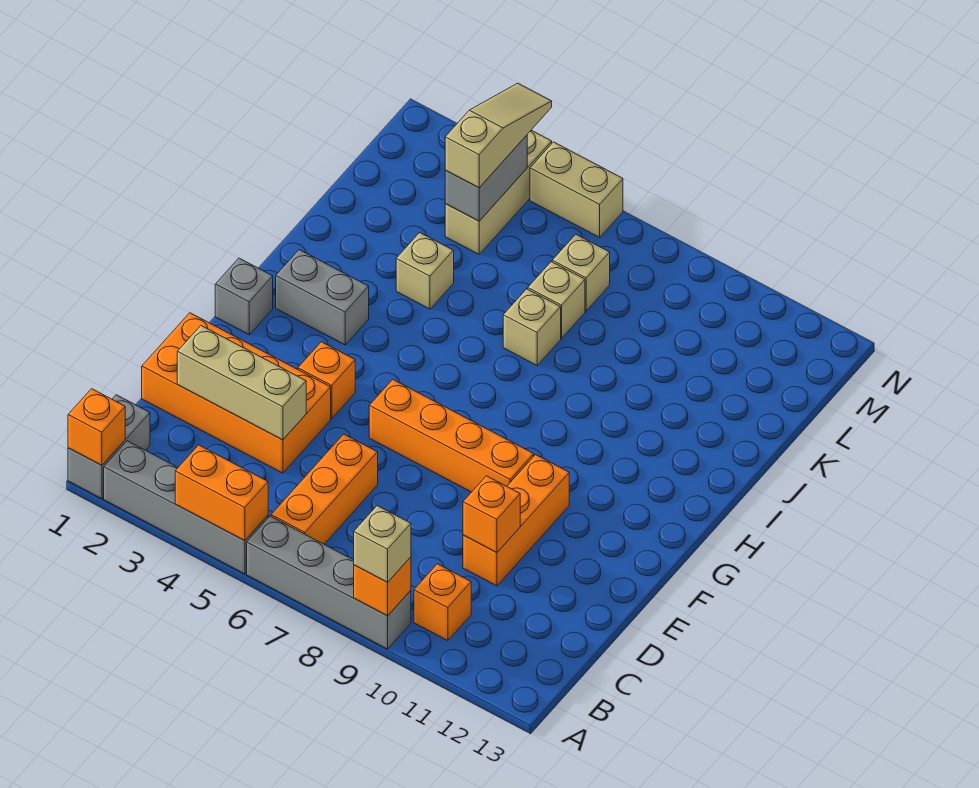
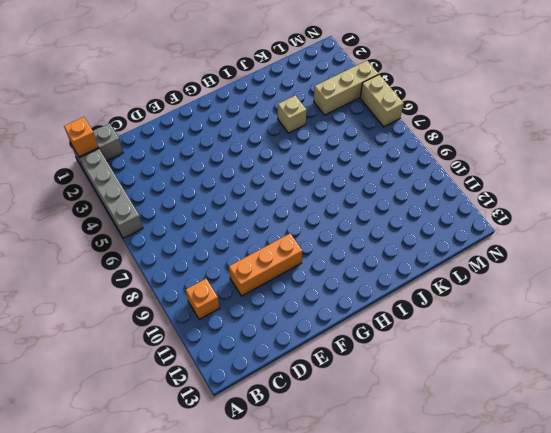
none -> grey 1x4 brick [247,516,411,649]
none -> orange 1x3 brick [271,434,378,544]
none -> orange 2x4 brick [142,313,331,473]

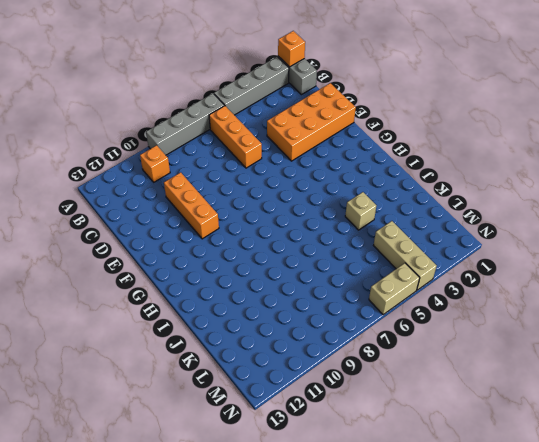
none -> orange 1x1 brick [298,342,355,418]
none -> orange 1x4 brick [369,380,534,492]
none -> grey 1x1 brick [215,258,273,335]

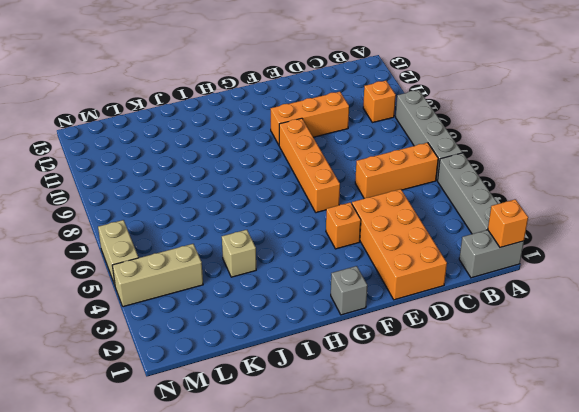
none -> grey 1x2 brick [276,250,369,345]
none -> tan 1x1 brick [503,289,561,365]
none -> tan 1x1 brick [528,262,585,338]

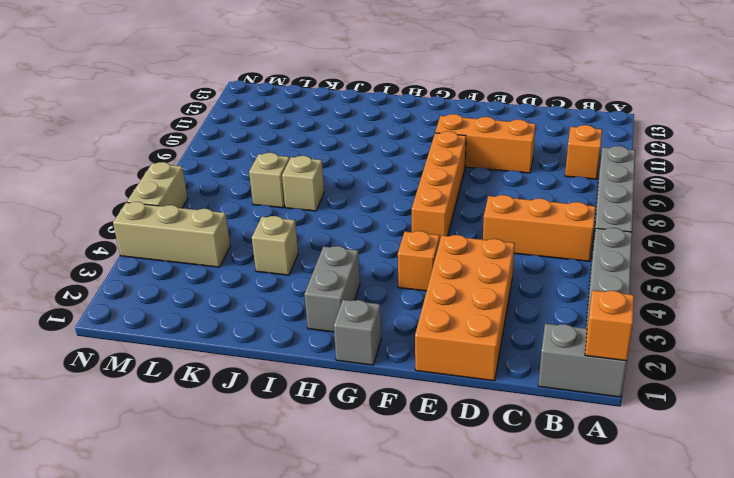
none -> tan 1x1 brick [552,234,610,311]
none -> orange 1x2 brick [175,445,268,541]
none -> orange 1x1 brick [354,557,411,616]

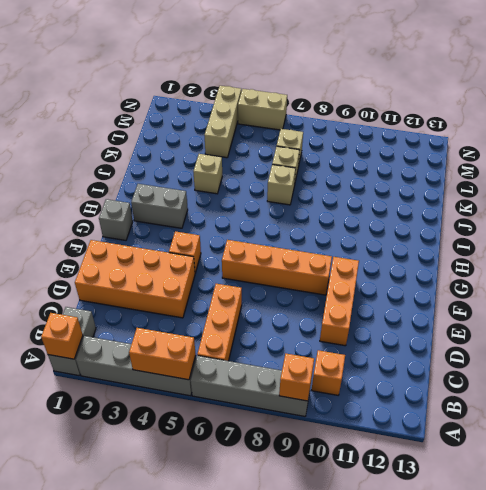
none -> tan 1x3 brick [177,326,306,440]
none -> orange 1x1 brick [463,476,520,553]
none -> grey 1x2 brick [445,135,527,221]

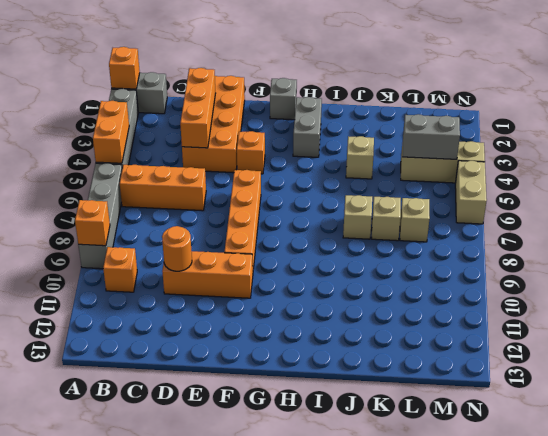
orange 1x3 brick [180,68,216,148] -> tan 1x3 brick [177,326,306,440]
orange 1x1 round brick [162,226,192,271] -> orange 1x1 brick [463,476,520,553]
none -> tan 1x1 brick [354,506,411,582]
none -> tan 1x3 slope [445,83,552,188]

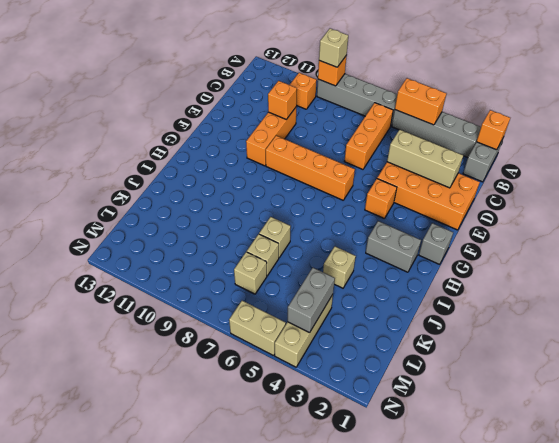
none -> tan 1x3 slope [445,83,552,188]

